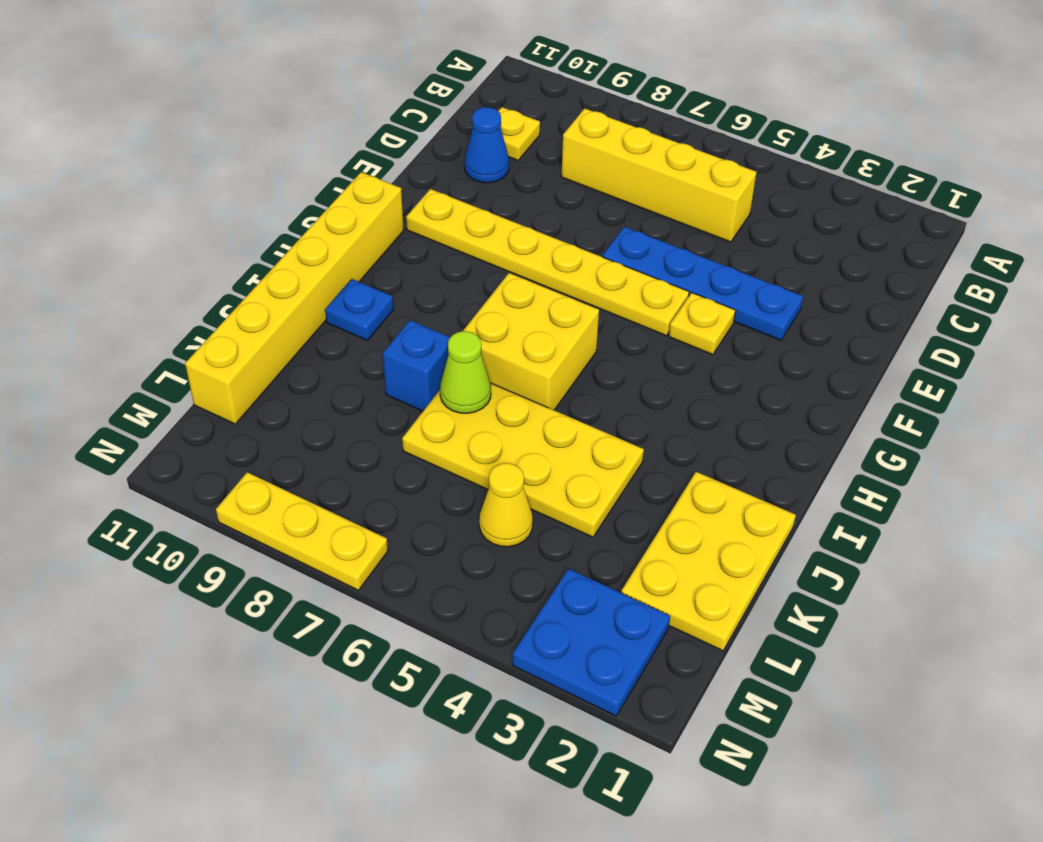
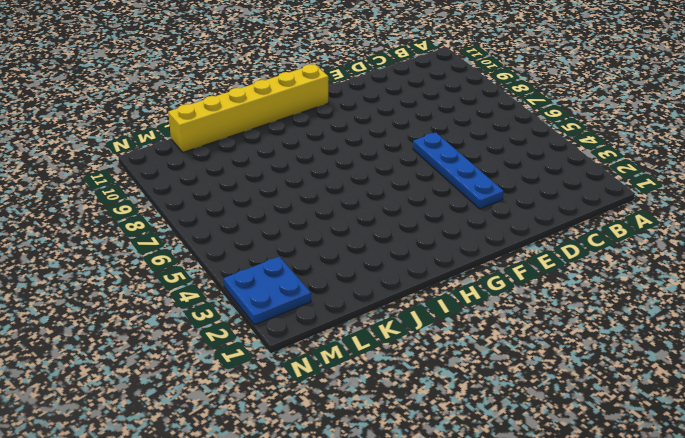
none -> yellow 1x4 brick [561,108,756,242]
none -> yellow 1x1 plate [498,107,540,160]
none -> blue 1x1 cone [465,107,509,183]

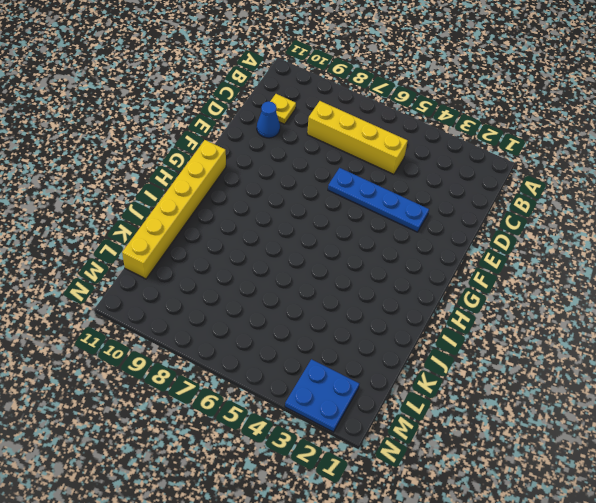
none -> yellow 1x1 plate [669,293,736,355]
none -> yellow 1x6 plate [406,189,689,336]
none -> yellow 2x2 brick [463,273,599,410]

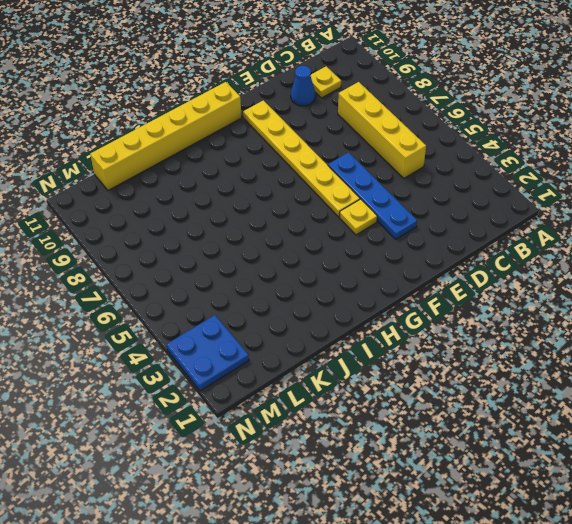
none -> yellow 2x2 brick [463,273,599,410]
none -> blue 1x1 plate [325,279,394,340]
none -> yellow 2x3 plate [621,472,796,651]

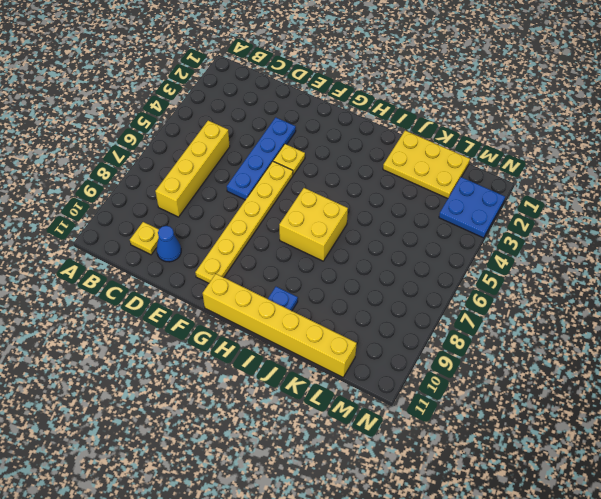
none -> yellow 2x4 plate [402,383,644,537]
none -> blue 1x1 brick [383,320,450,411]
none -> yellow 1x1 cone [479,463,533,547]

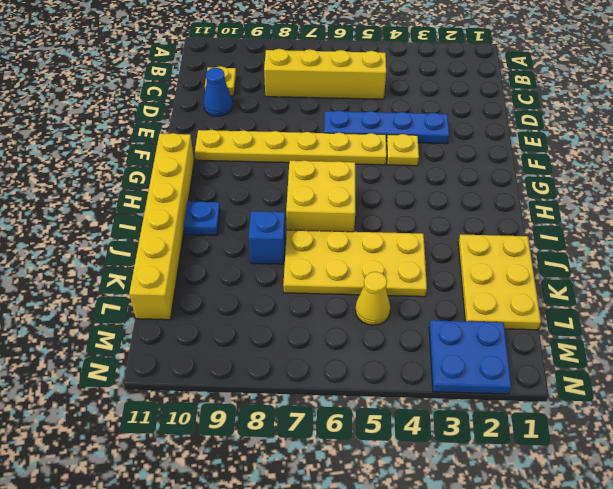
none -> yellow 1x3 plate [216,472,388,590]
none -> lime 1x1 cone [440,331,491,413]

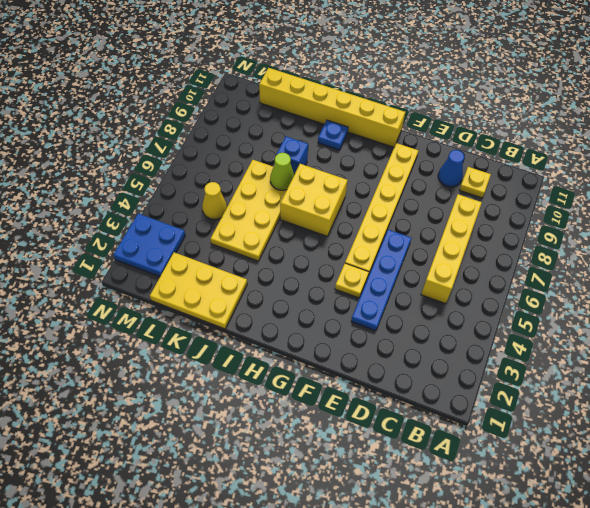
none -> yellow 1x3 plate [216,472,388,590]

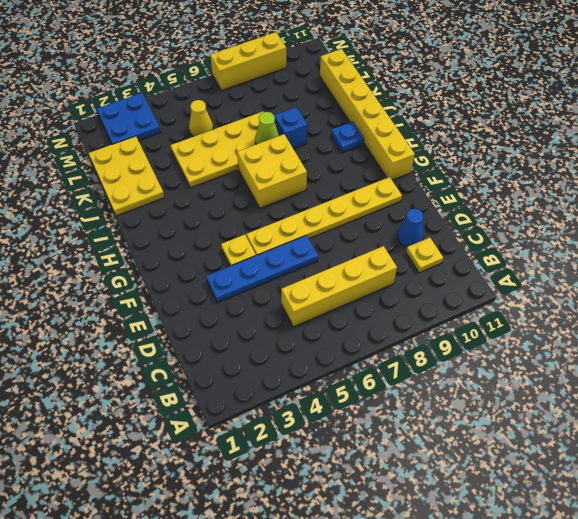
yellow 1x3 brick [210,32,286,91] -> yellow 1x3 plate [216,472,388,590]

